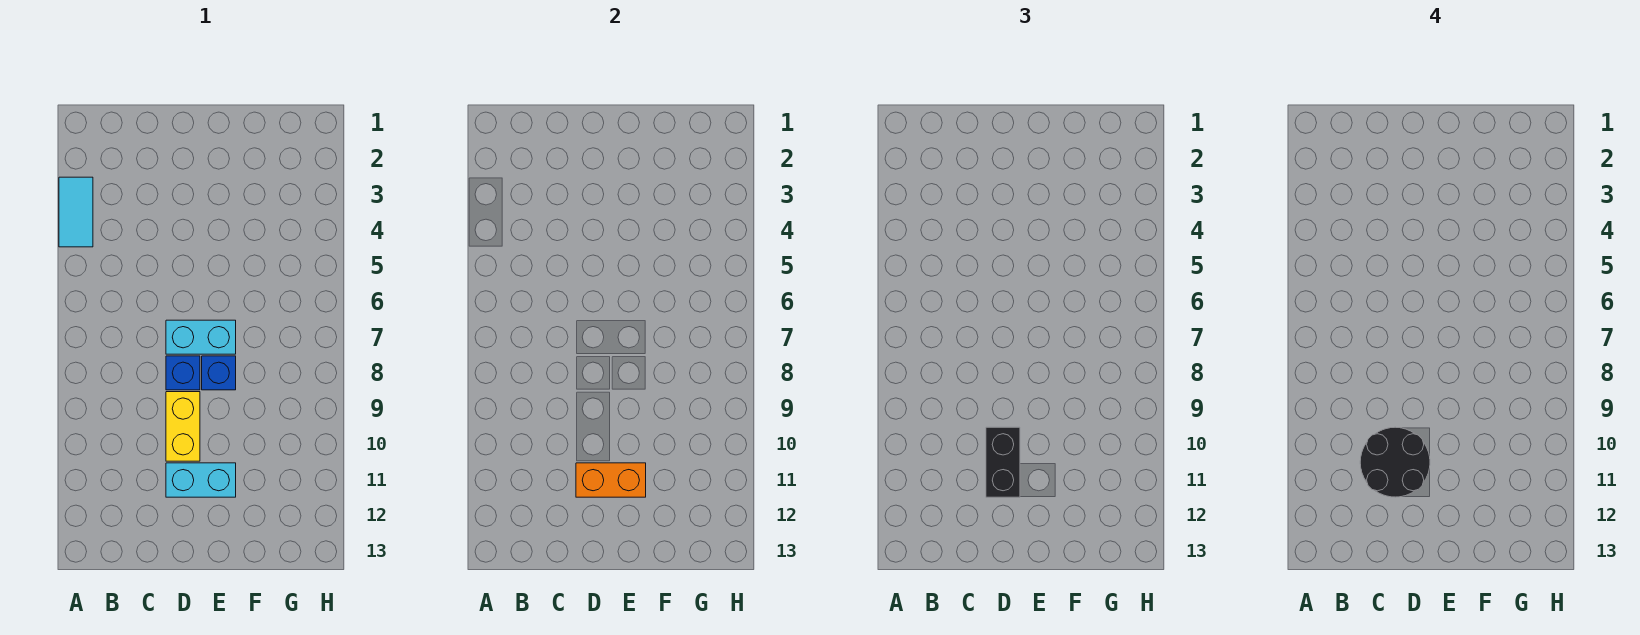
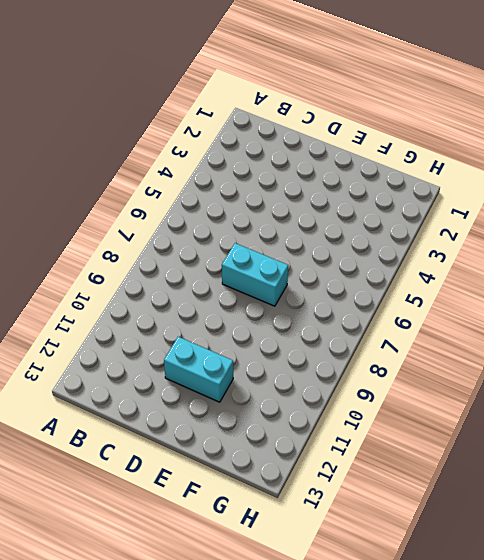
none -> cyan 1x2 tile [59,177,93,247]
none -> blue 1x1 brick [166,356,200,390]

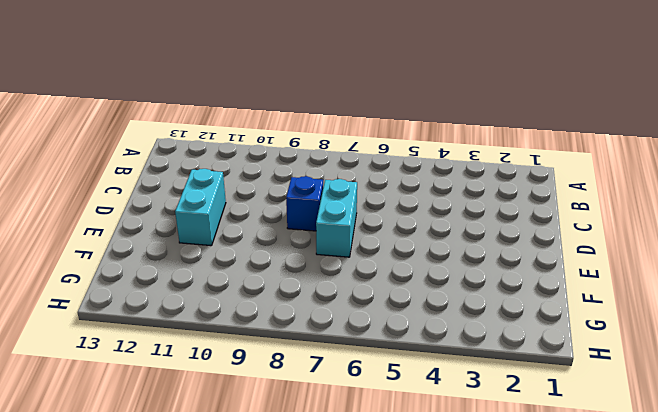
none -> cyan 1x2 tile [59,177,93,247]
none -> yellow 1x2 brick [166,392,200,461]

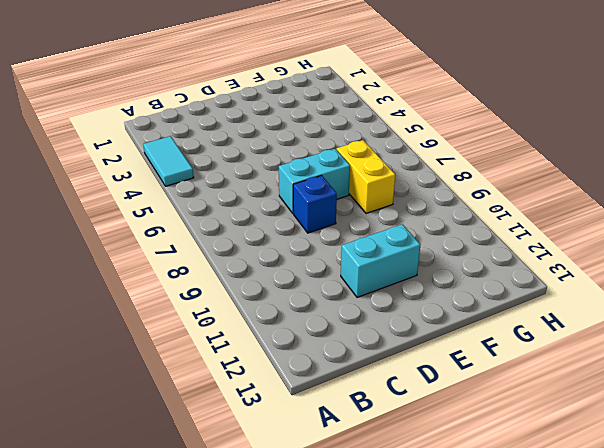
yellow 1x2 brick [337,140,395,213] -> yellow 1x2 brick moved to [166,392,200,461]
none -> blue 1x1 brick [202,356,236,390]
none -> orange 1x2 brick [576,463,646,497]

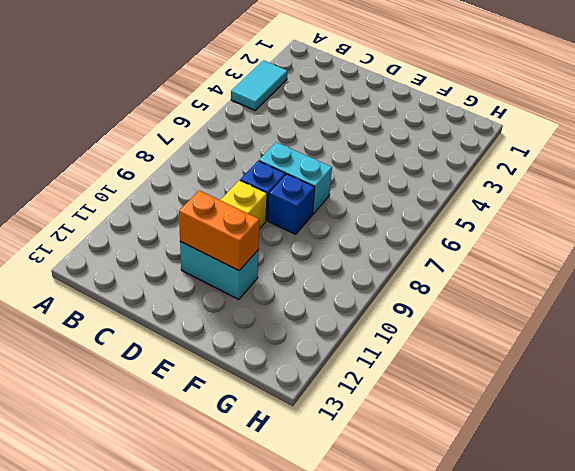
none -> black 1x2 brick [986,427,1020,497]
none -> black 2x2 round brick [1360,427,1430,497]

